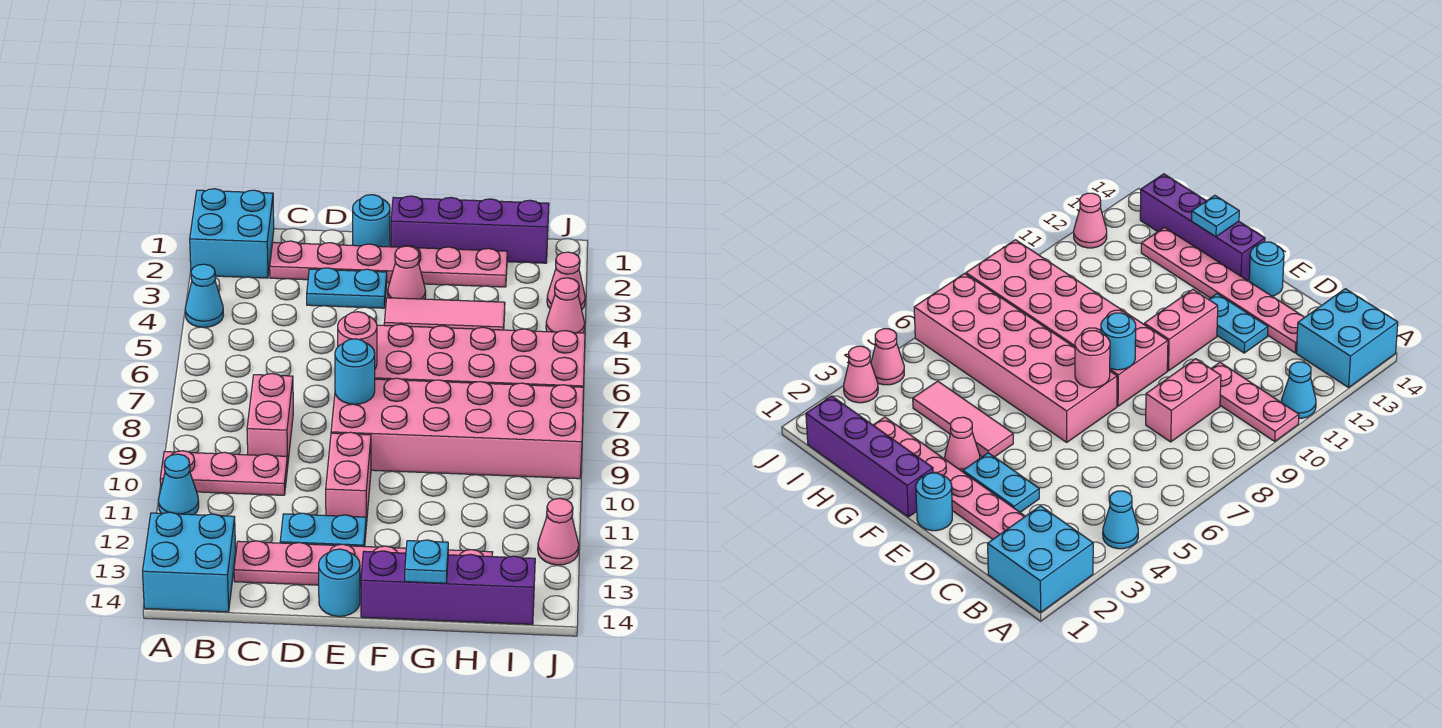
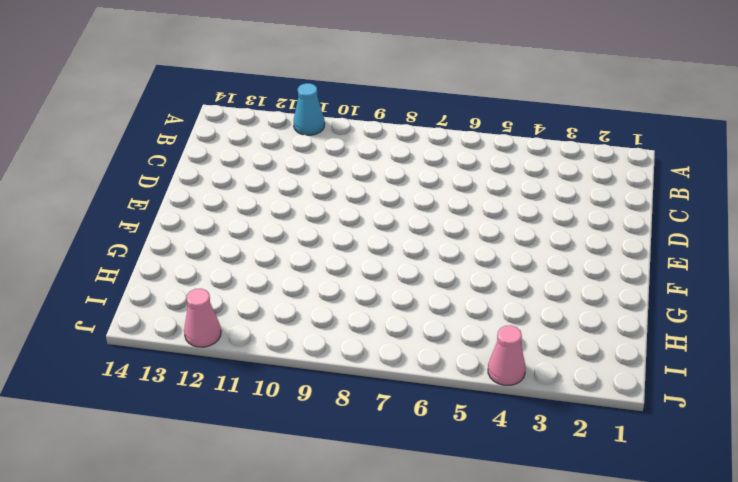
none -> cyan 2x2 brick [190,189,274,278]
none -> cyan 1x1 cone [185,264,224,327]
none -> pink 1x3 plate [160,451,288,495]

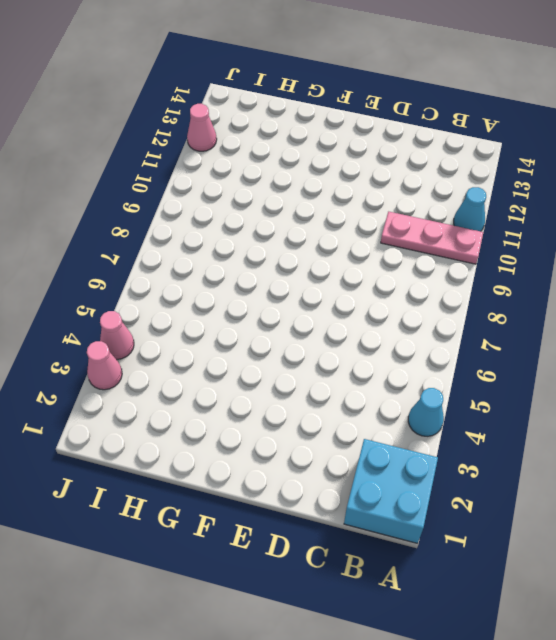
none -> cyan 2x2 brick [143,512,236,612]
none -> pink 1x6 plate [270,241,507,287]
none -> pink 1x2 brick [247,374,293,466]

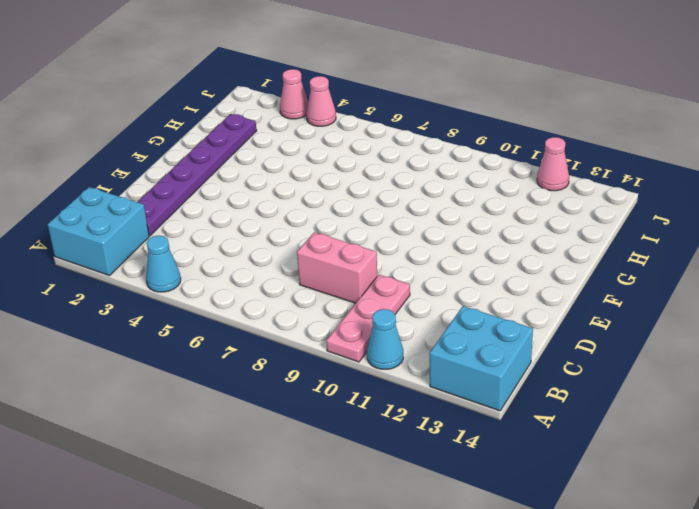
purple 1x6 plate [138,114,257,236] -> pink 1x6 plate [270,241,507,287]
none -> pink 1x6 plate [234,541,493,587]
none -> cyan 1x2 plate [307,268,387,308]
none -> cyan 1x2 plate [280,513,366,547]

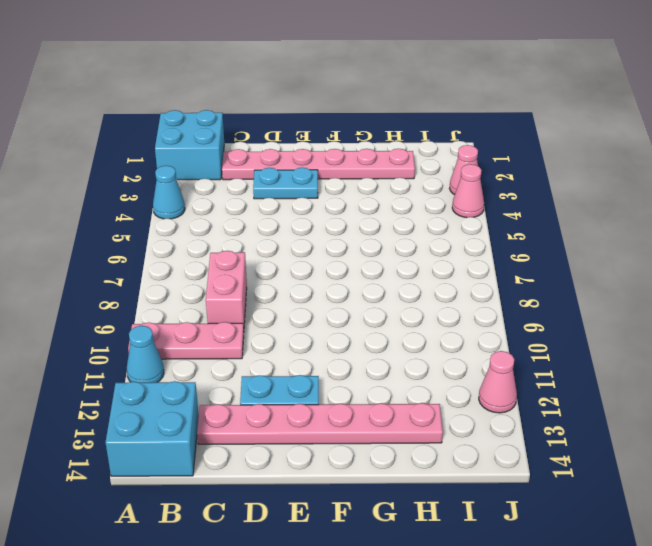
none -> cyan 1x1 round brick [353,195,390,247]
none -> pink 2x6 brick [375,324,585,387]
none -> pink 2x6 brick [331,378,584,479]

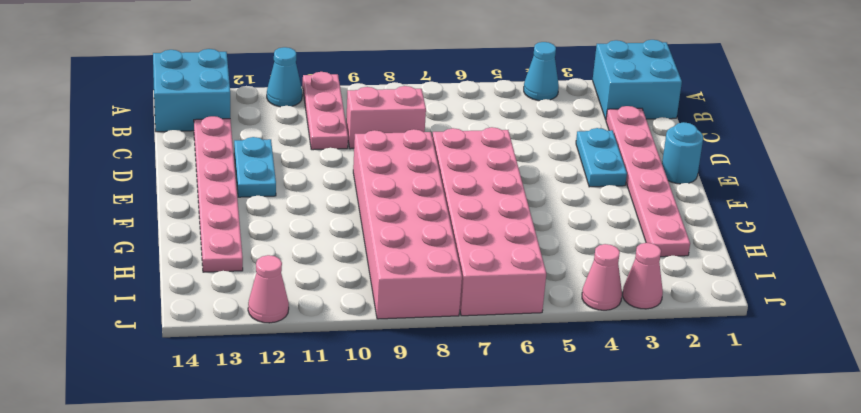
none -> pink 1x2 brick [326,432,371,525]
none -> cyan 1x1 round brick [319,549,360,616]
none -> purple 1x4 brick [391,196,549,263]

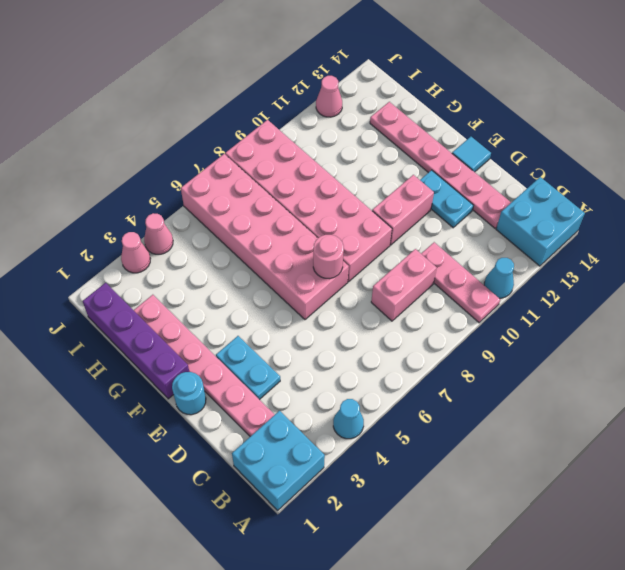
cyan 1x1 tile [452,137,491,172] -> cyan 1x1 round brick [319,549,360,616]
none -> pink 1x1 cone [388,246,426,299]
none -> pink 1x3 tile [384,298,505,330]
none -> purple 1x4 brick [361,551,535,624]

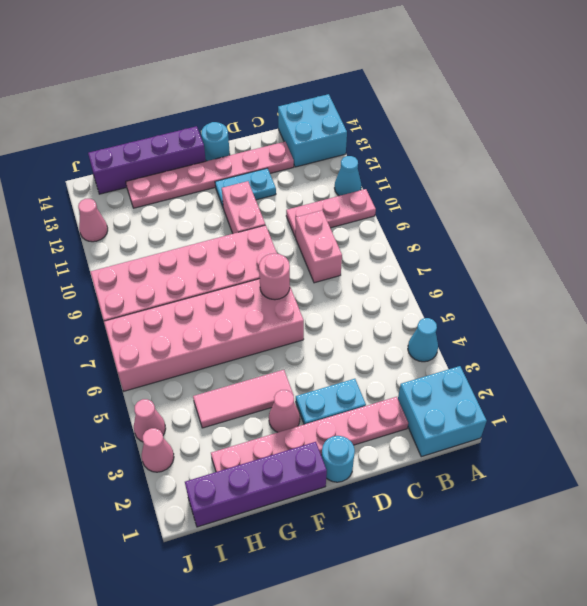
none -> cyan 1x1 round brick [335,339,375,404]
none -> cyan 1x1 plate [405,540,448,583]

